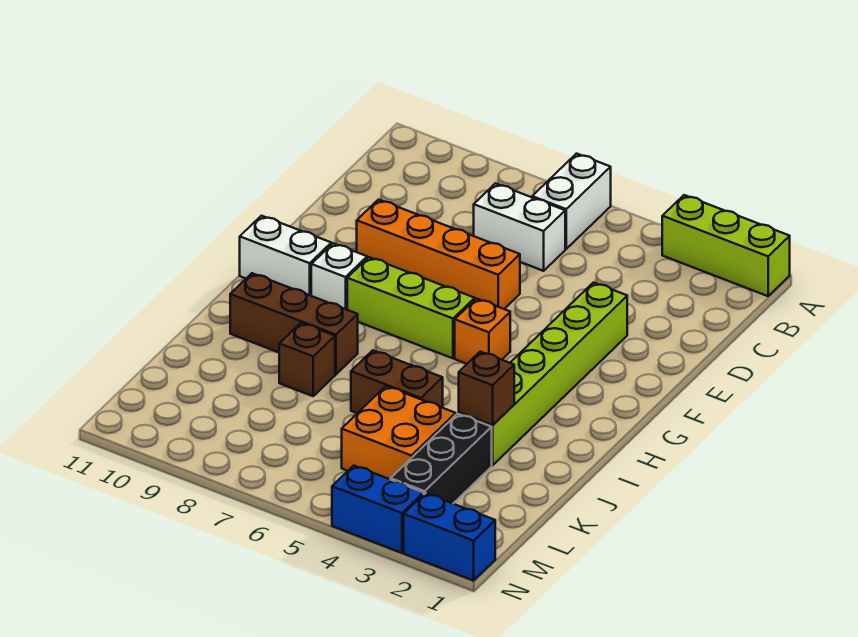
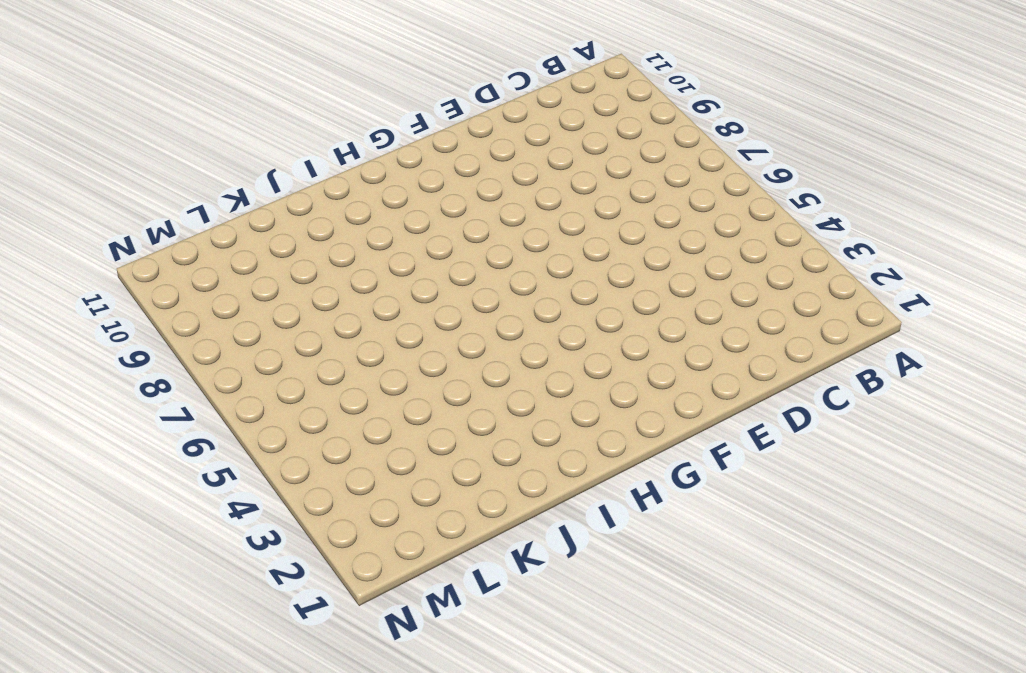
none -> lime 1x3 brick [662,195,790,296]
none -> white 1x2 brick [532,154,611,249]
none -> white 1x2 brick [474,183,565,271]

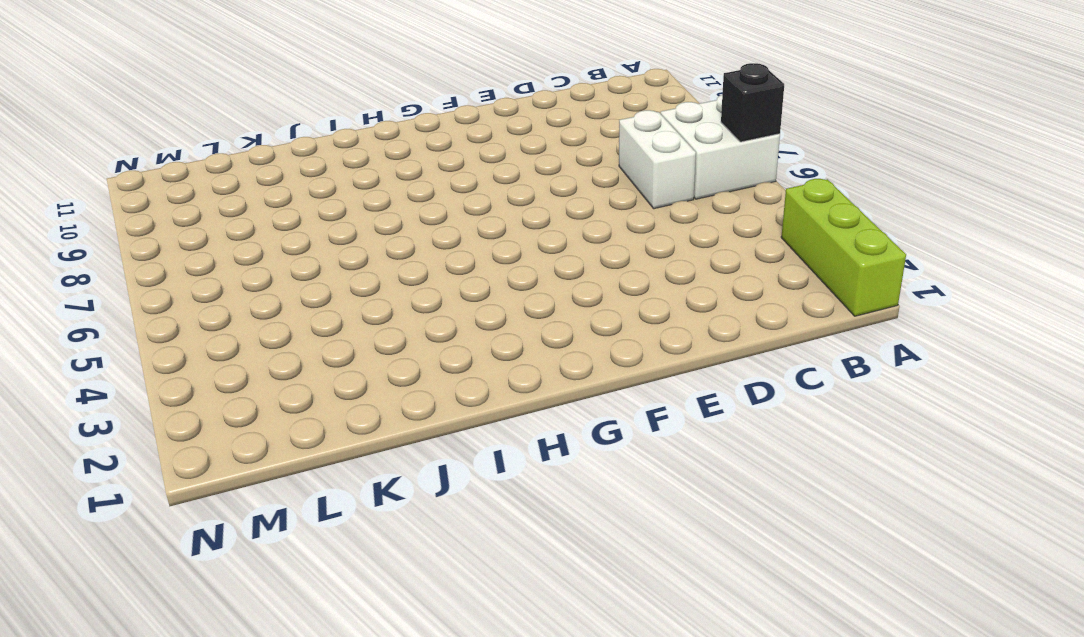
white 2x2 brick [661,95,780,199] -> white 1x2 brick [532,154,611,249]
black 1x1 brick [721,63,784,142] -> none
none -> lime 1x6 brick [459,283,627,465]
none -> orange 1x4 brick [357,200,520,309]
none -> orange 1x1 brick [455,299,510,364]

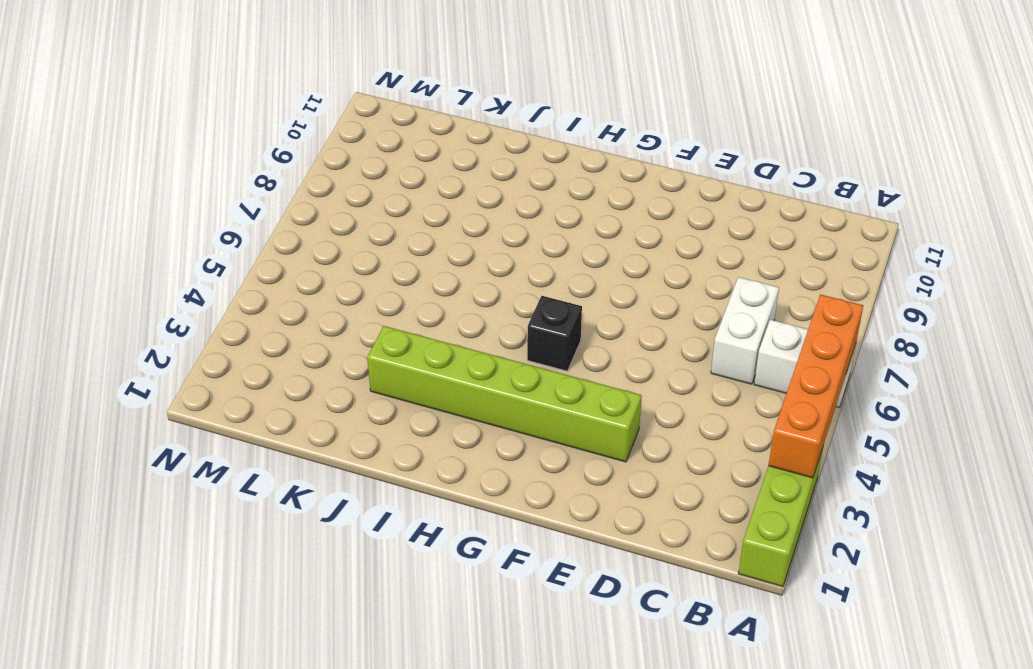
orange 1x4 brick [768,294,863,478] -> orange 1x4 brick moved to [357,200,520,309]
black 1x1 brick [527,296,582,371] -> orange 1x1 brick [455,299,510,364]
none -> lime 1x3 brick [347,257,475,358]
none -> white 1x1 brick [311,243,367,310]
none -> white 1x2 brick [240,216,331,296]

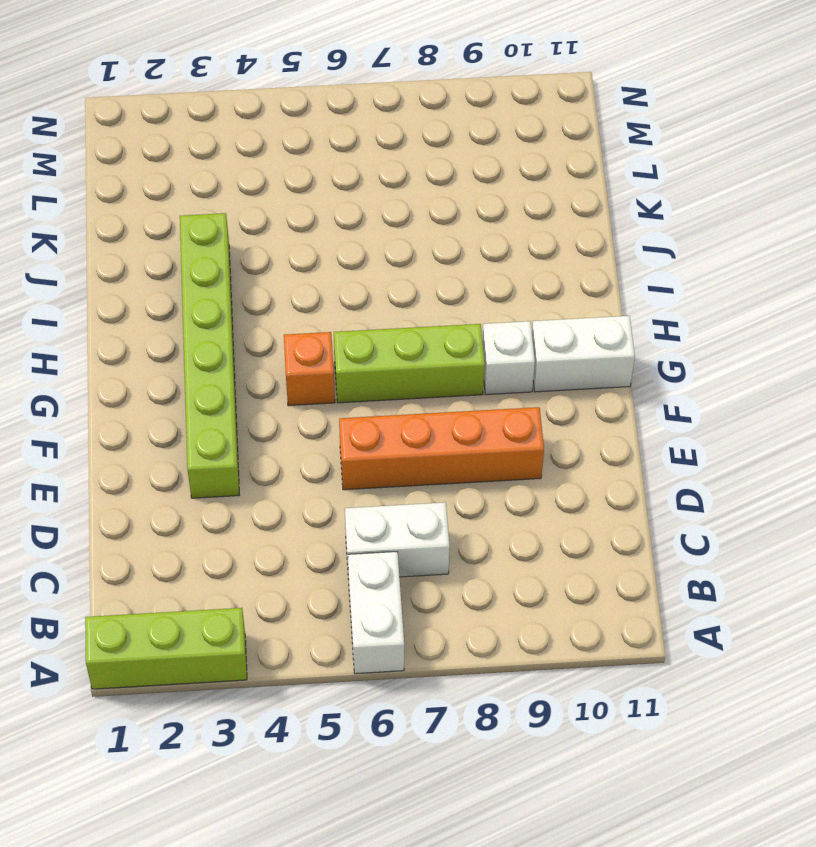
none -> brown 1x3 brick [230,273,358,374]
none -> brown 1x2 brick [351,350,443,413]
none -> brown 1x1 brick [279,323,335,396]

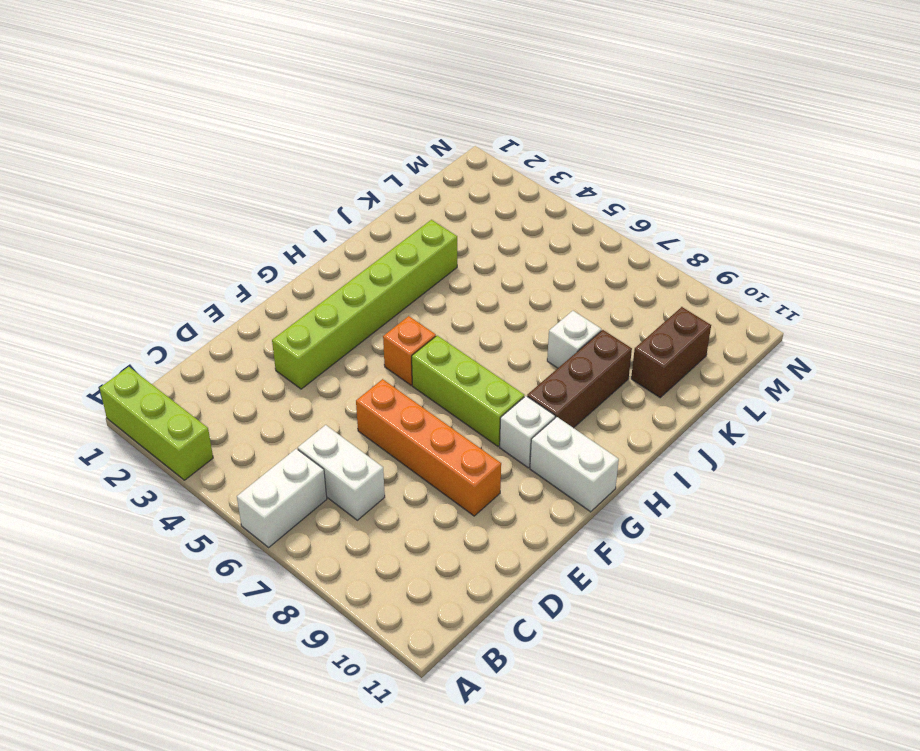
brown 1x3 brick [527,330,632,428] -> brown 1x3 brick turned to [230,273,358,374]
white 1x1 brick [547,311,601,368] -> brown 1x1 brick [279,323,335,396]
brown 1x2 brick [631,307,711,398] -> brown 1x2 brick turned to [351,350,443,413]
none -> black 1x3 brick [391,414,492,503]
none -> orange 2x2 brick [342,386,456,479]
none -> blue 1x2 brick [404,493,495,581]

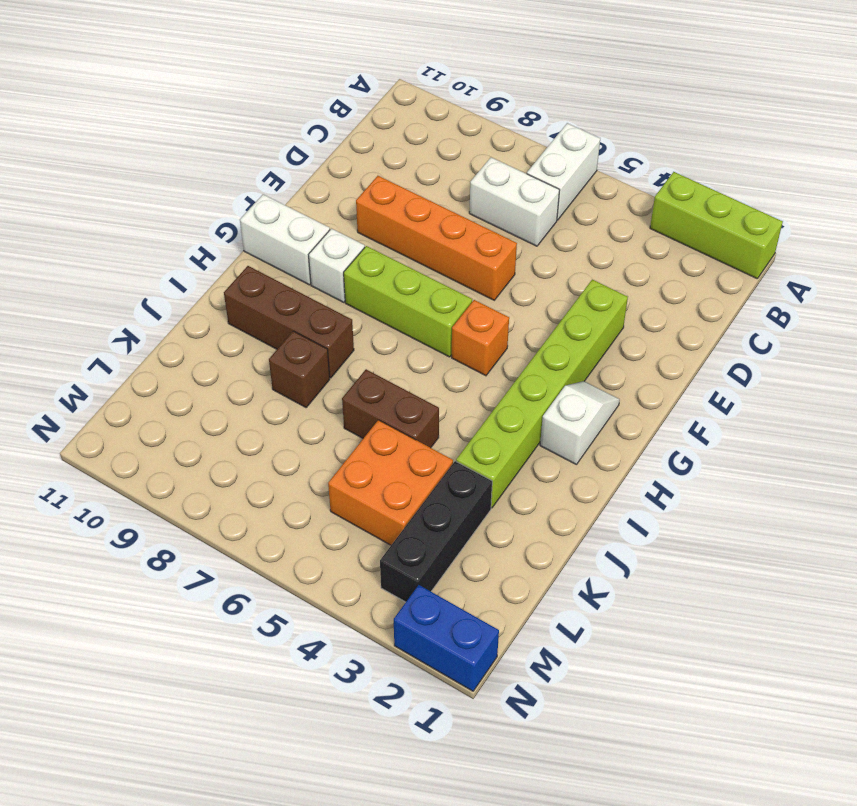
white 1x2 slope [540,381,620,465] -> none
none -> blue 1x2 brick [332,466,424,553]
none -> brown 1x1 brick [459,352,514,425]

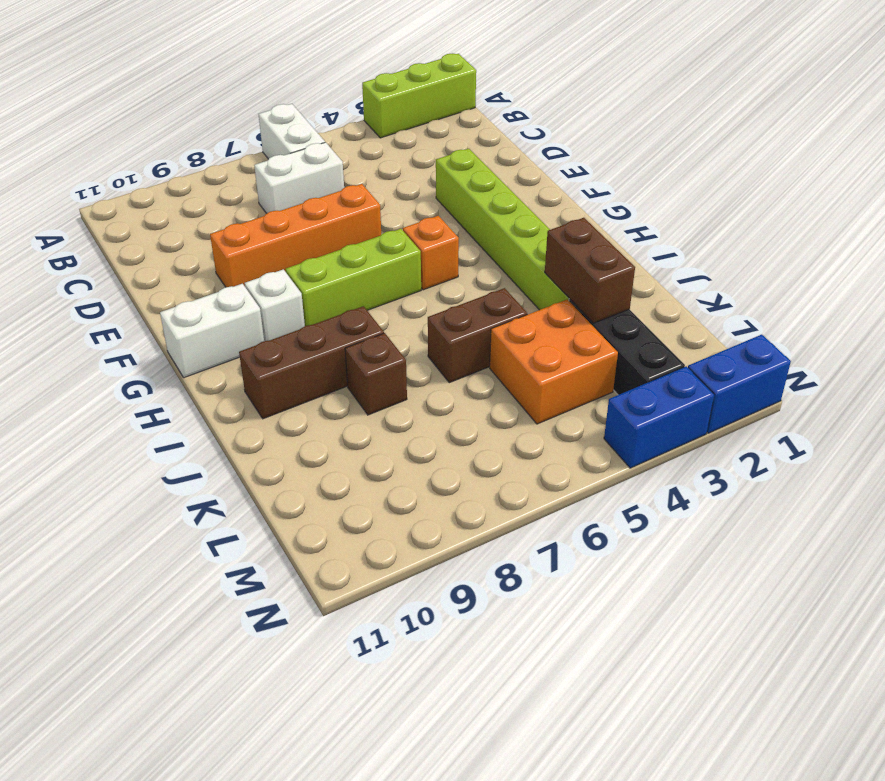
brown 1x2 brick [545,218,635,323] -> brown 1x1 brick [459,352,514,425]

